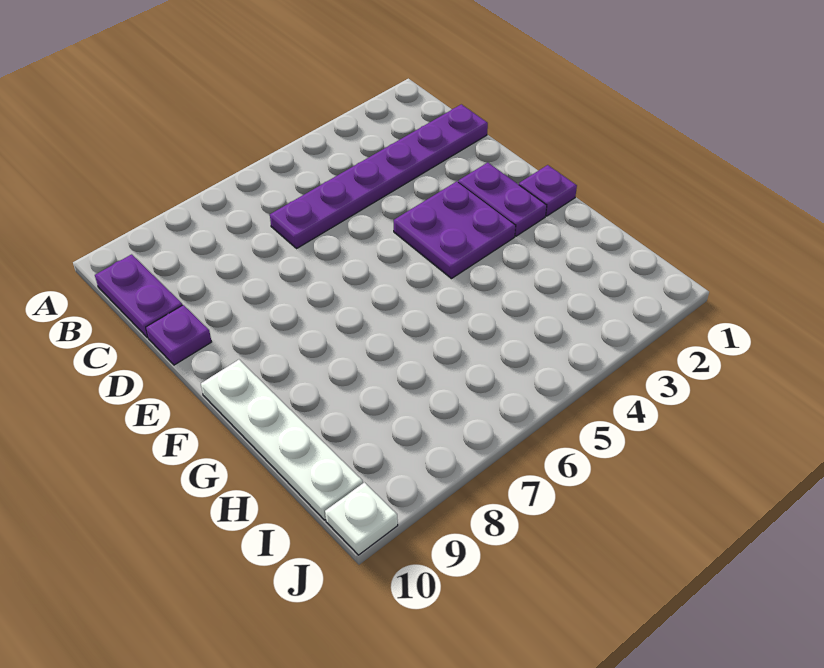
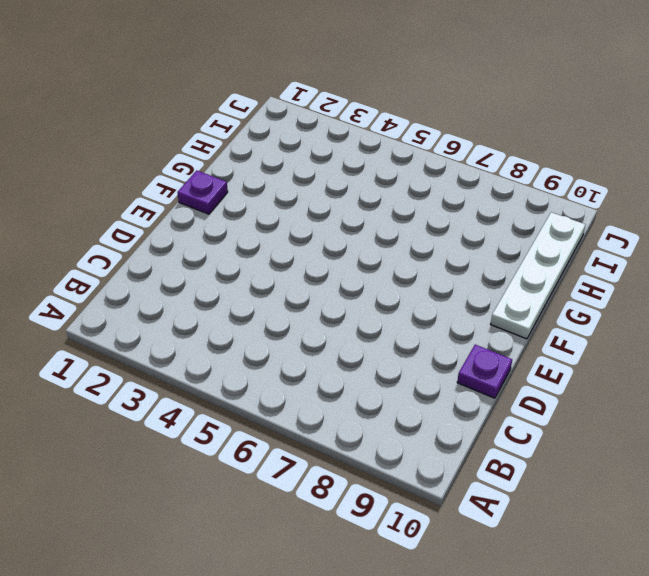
none -> purple 1x2 plate [95,254,182,338]
none -> purple 1x6 plate [270,104,488,248]

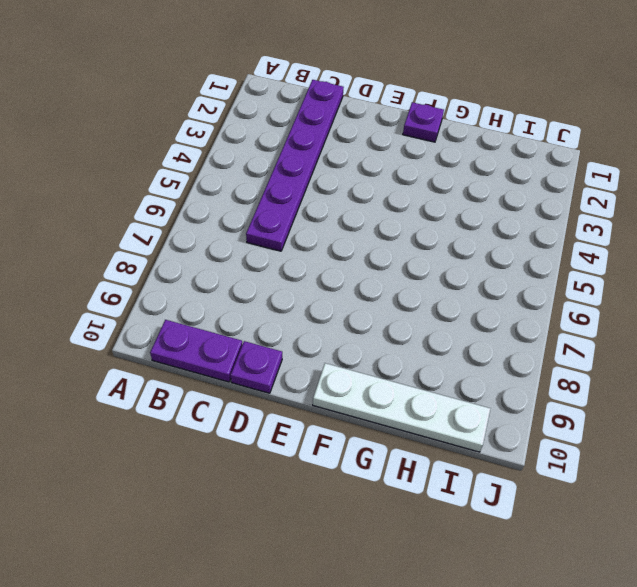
none -> purple 1x2 plate [458,162,547,236]
none -> purple 2x2 plate [394,181,516,279]

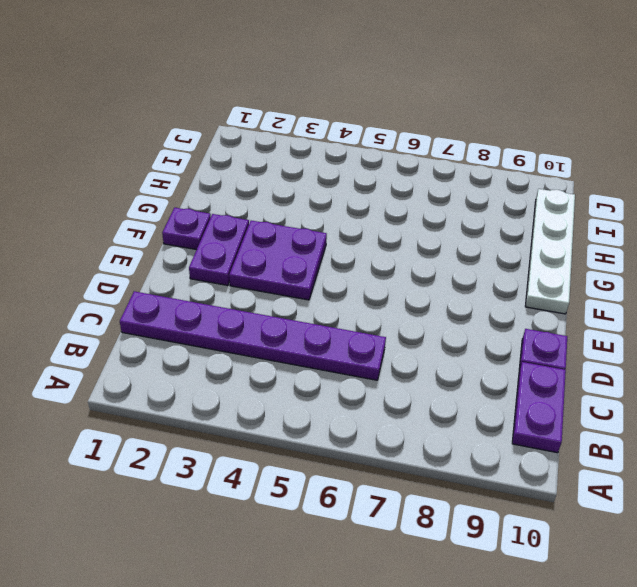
none -> white 1x1 plate [325,482,398,555]

